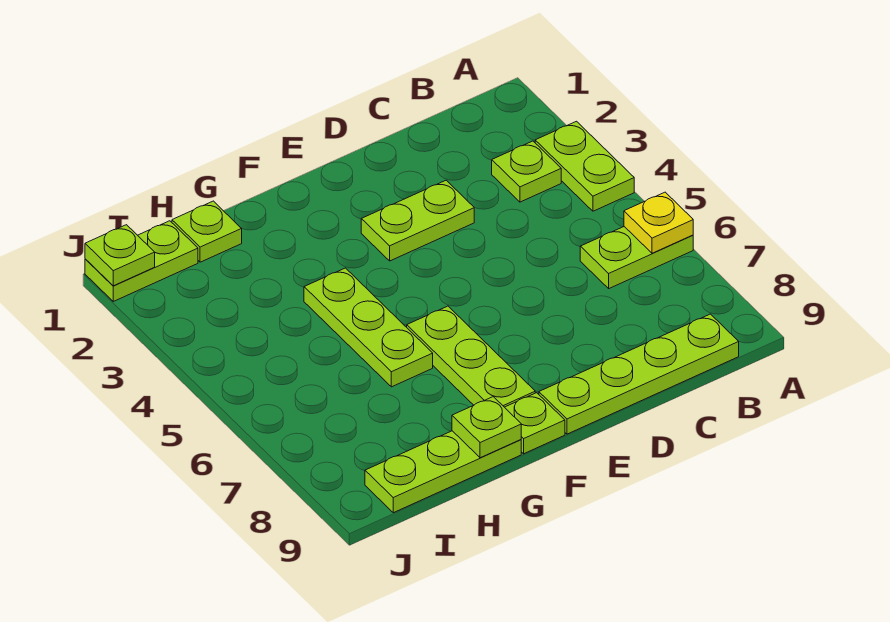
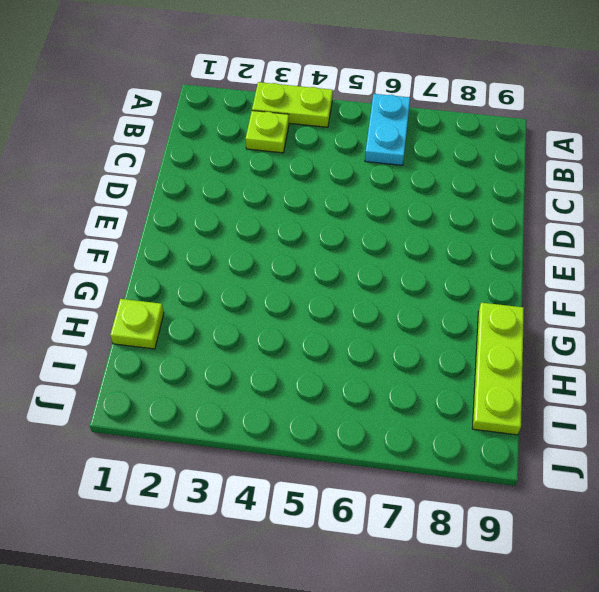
cyan 1x2 plate [365,94,410,165] -> lime 1x2 plate [580,227,693,288]
none -> lime 1x4 plate [539,314,739,434]
none -> lime 1x2 plate [361,180,474,261]
none -> lime 1x3 plate [407,306,535,407]

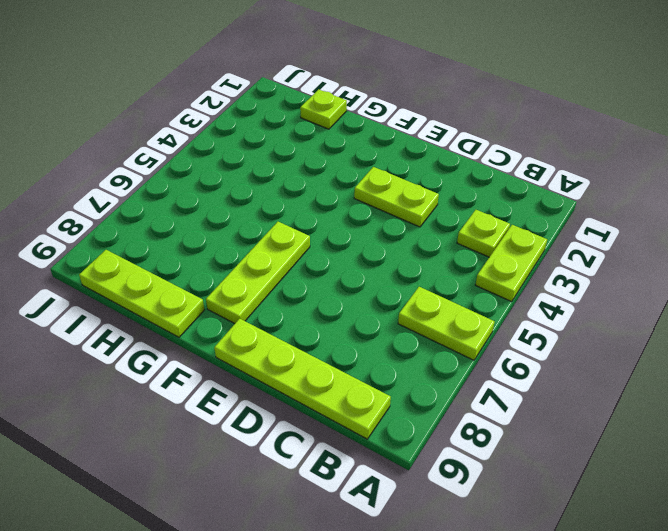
none -> lime 1x1 plate [505,393,565,454]
none -> lime 1x3 plate [304,268,433,387]
none -> lime 1x2 plate [85,221,198,301]

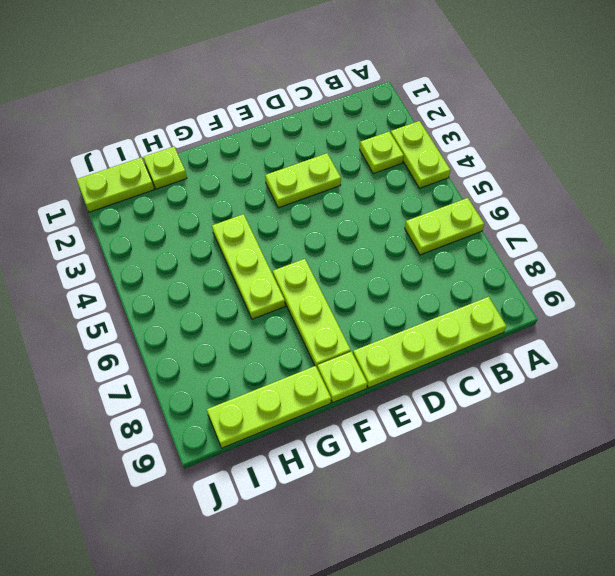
none -> yellow 1x1 plate [624,192,693,253]
none -> lime 1x1 plate [452,397,521,458]
none -> lime 1x1 plate [85,225,155,286]

